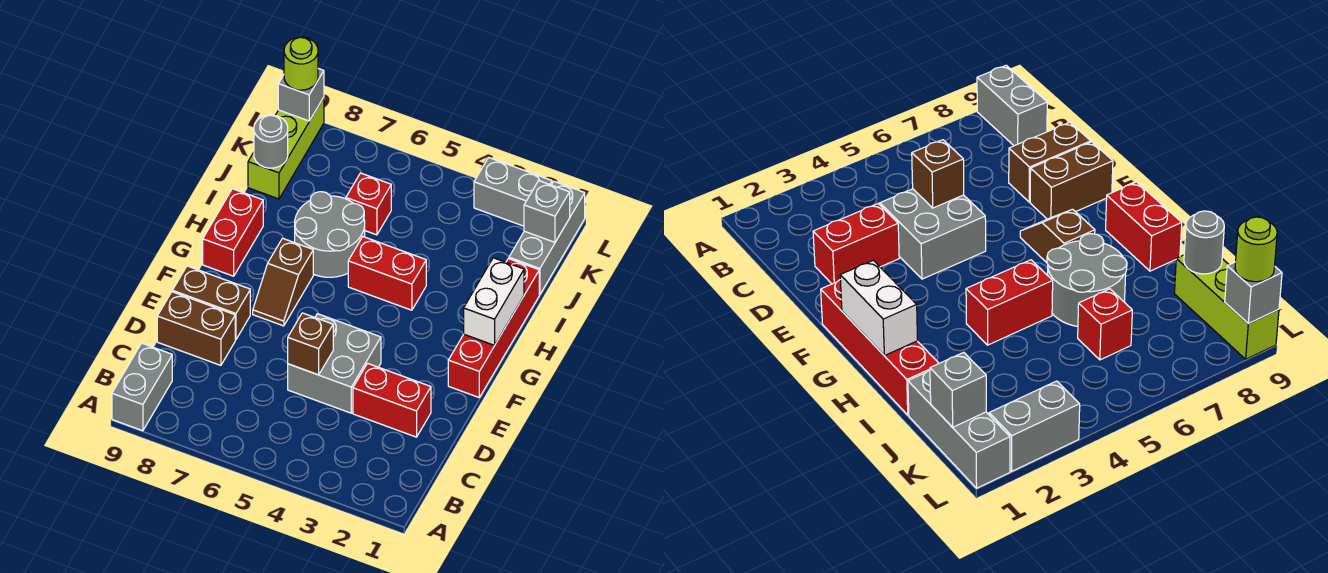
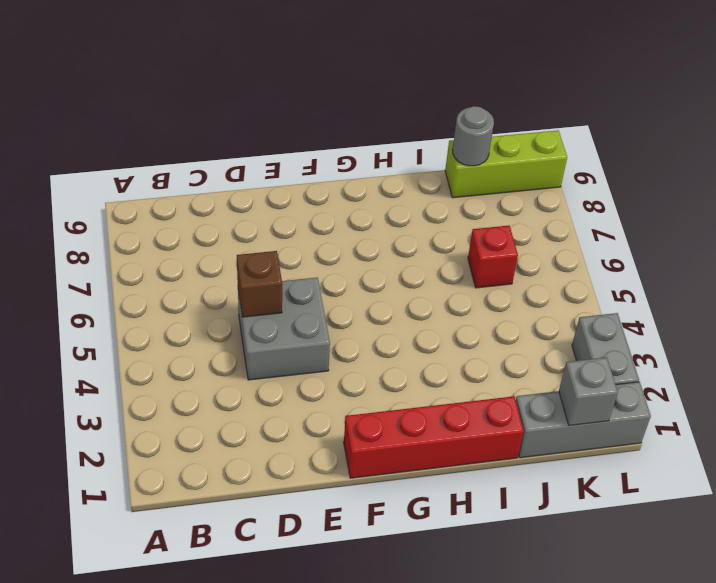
none -> grey 1x2 brick [112,343,172,431]
none -> red 1x2 brick [353,363,431,437]
none -> brown 1x2 brick [157,292,235,365]

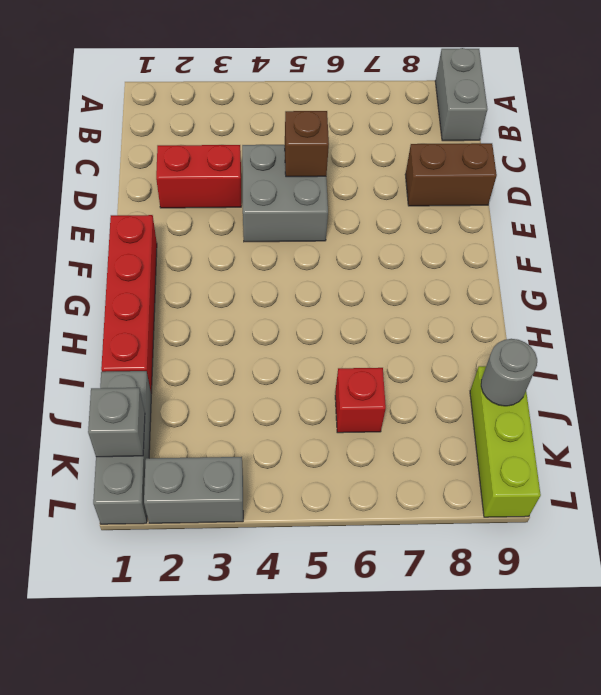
none -> brown 1x2 brick [172,266,250,340]
none -> brown 1x2 slope [253,238,313,326]
none -> red 1x2 brick [203,189,263,276]

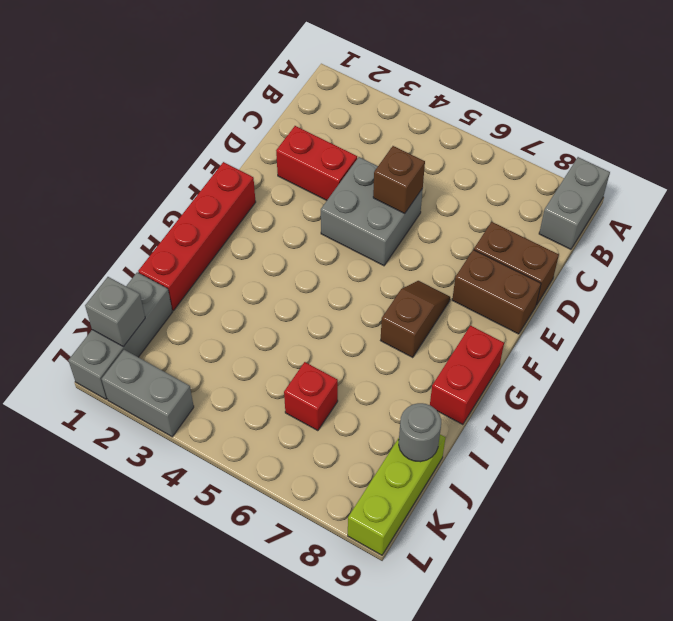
none -> red 1x2 brick [348,237,426,310]
none -> grey 2x2 round brick [295,192,365,277]
none -> white 1x2 brick [464,258,524,345]

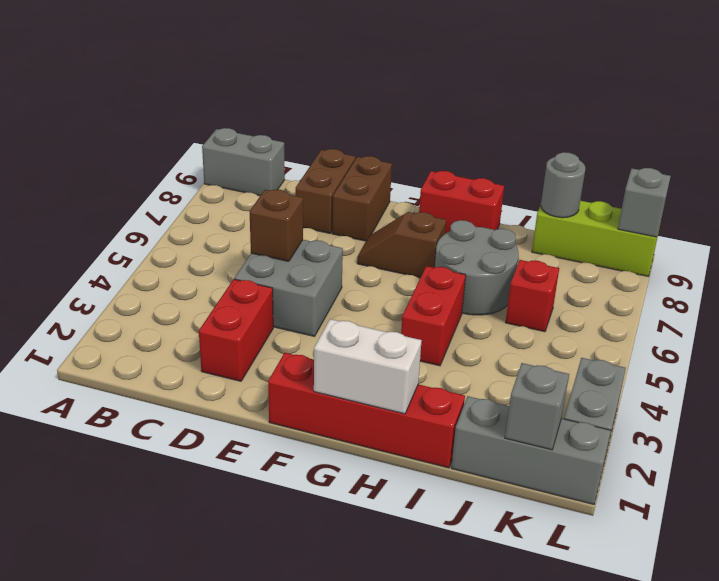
none -> lime 1x1 round brick [284,37,318,90]

